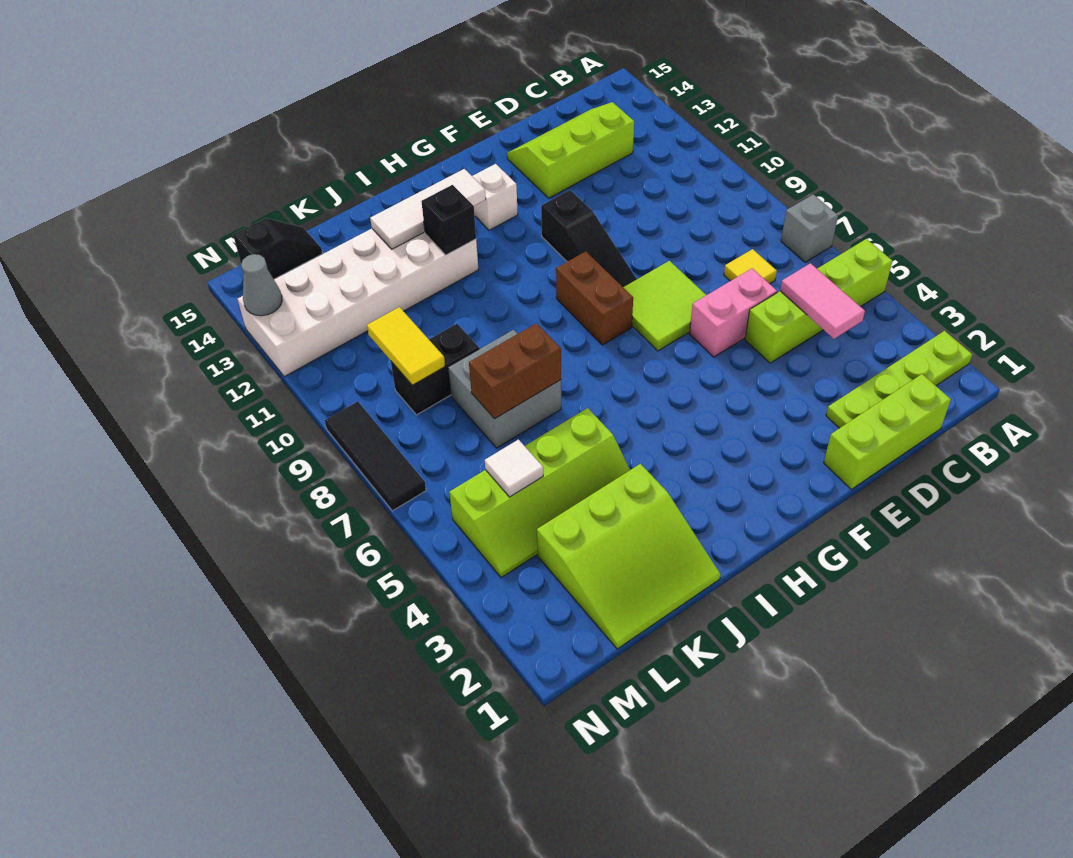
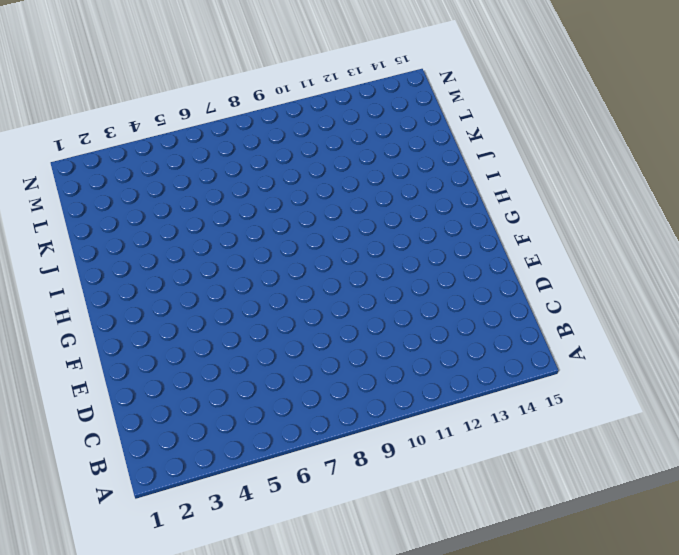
none -> lime 1x4 plate [826,331,972,428]
none -> lime 1x4 brick [745,239,892,363]
none -> grey 1x1 brick [781,194,838,262]

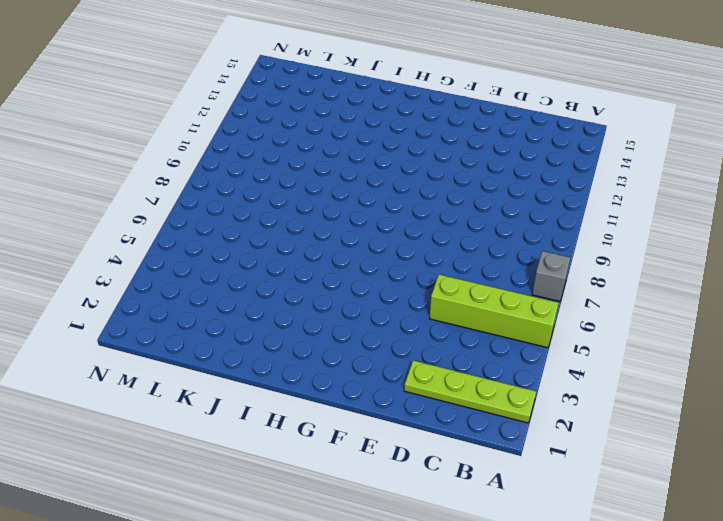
none -> lime 1x3 brick [824,374,951,489]
none -> yellow 1x1 tile [724,249,777,284]
none -> lime 2x3 slope [507,102,634,198]

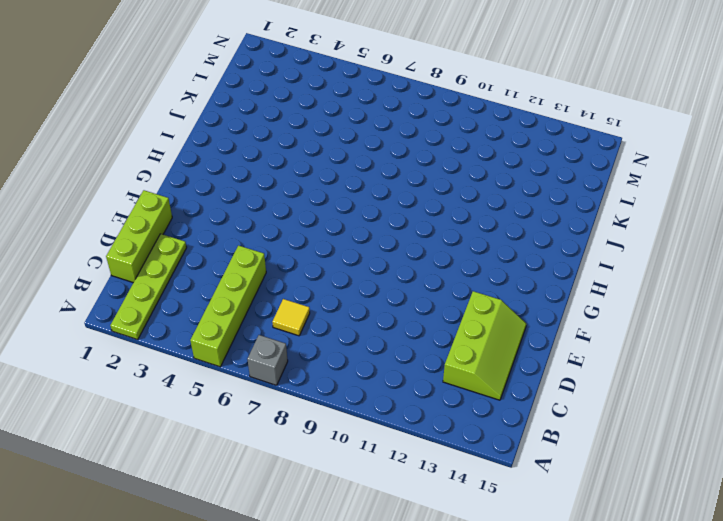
none -> pink 1x2 brick [690,269,777,357]
none -> lime 2x2 tile [623,261,706,351]
none -> black 1x3 slope [541,190,637,287]

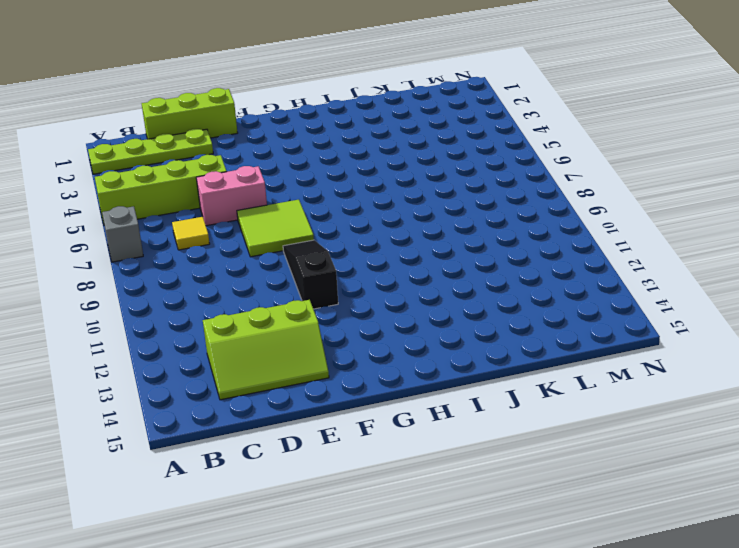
none -> brown 1x2 brick [556,251,633,345]
none -> white 1x1 brick [472,164,518,230]
none -> white 2x6 brick [238,229,478,377]

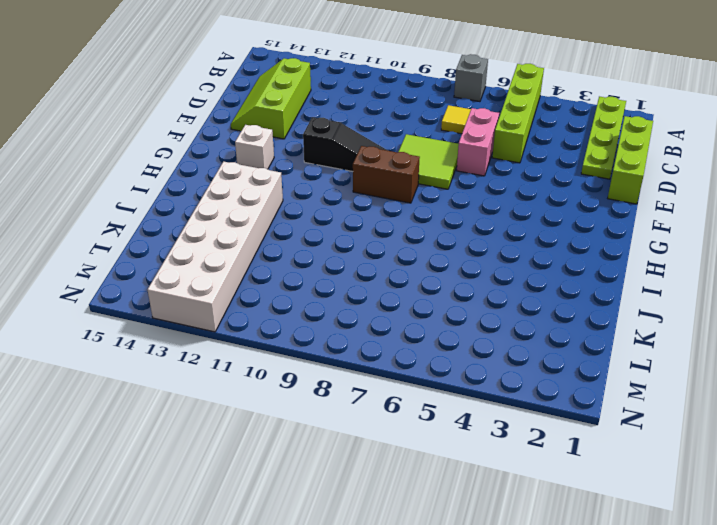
none -> lime 3x3 slope [537,464,721,649]
none -> lime 2x4 slope [449,408,630,578]
none -> grey 2x2 brick [448,330,561,448]

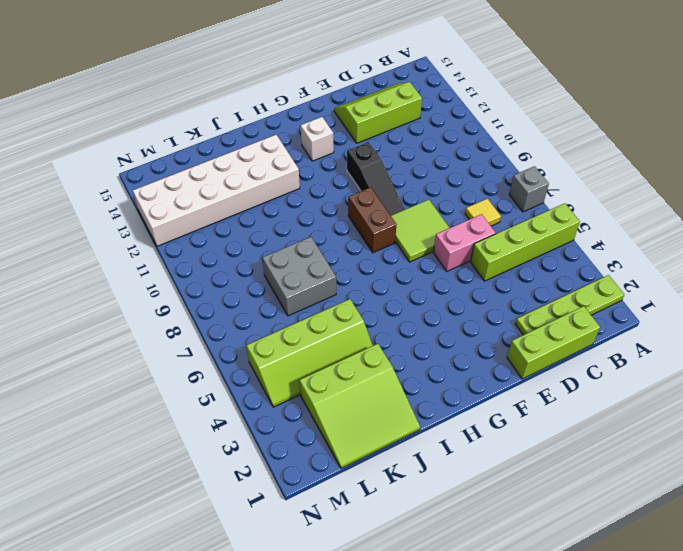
none -> black 1x2 brick [391,324,479,415]
none -> black 1x2 slope [233,218,323,279]
none -> black 1x3 tile [325,402,426,511]

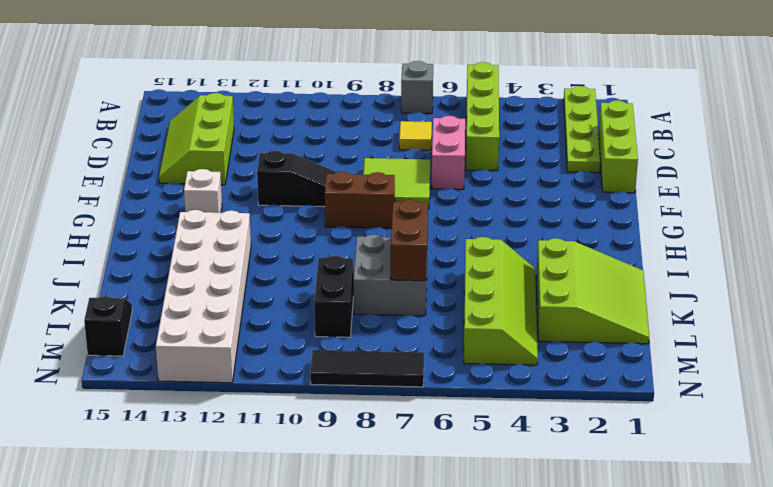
none -> pink 1x2 tile [780,263,865,339]
none -> white 1x3 tile [370,169,486,249]
none -> black 1x1 brick [421,185,476,255]

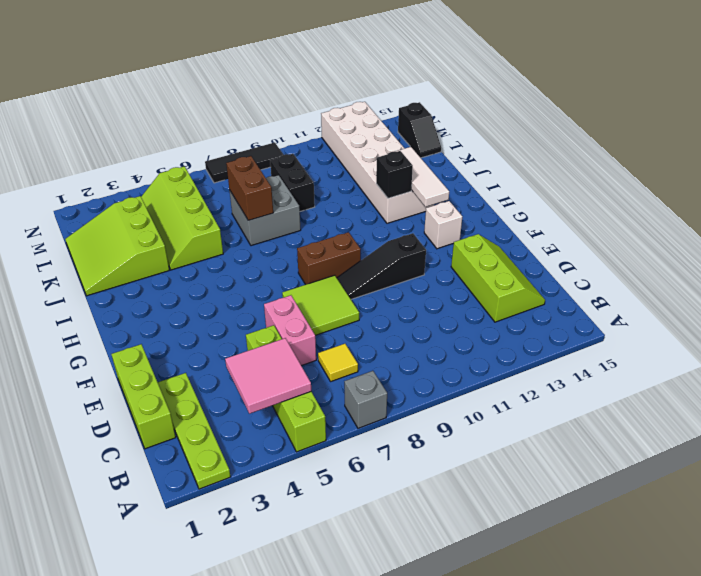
pink 2x2 tile [225,338,311,414] -> pink 1x2 tile [780,263,865,339]
none -> white 1x1 tile [485,440,543,497]
none -> yellow 1x2 tile [367,307,445,385]
none -> grey 1x1 cone [241,254,282,316]

